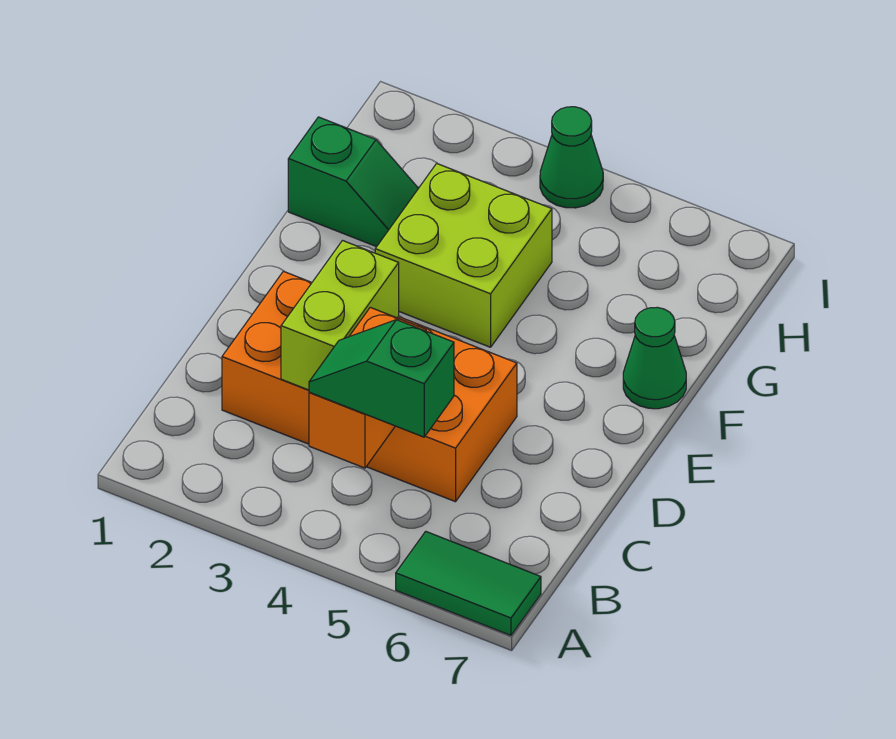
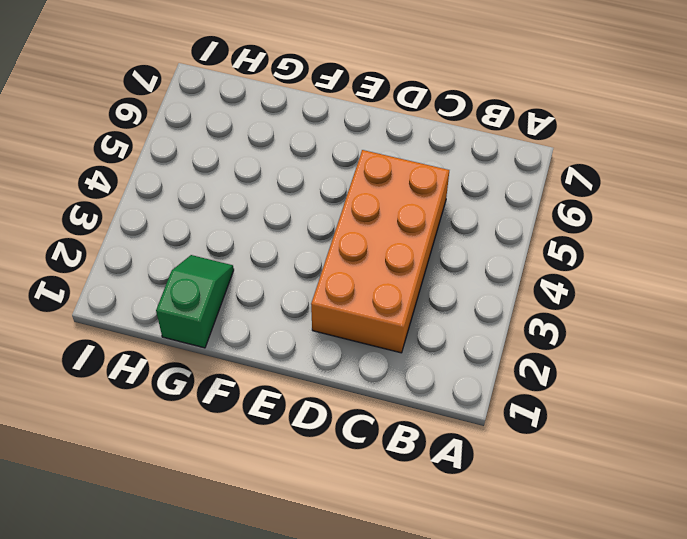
none -> green 1x2 tile [396,531,541,635]
none -> lime 2x2 brick [375,164,552,347]

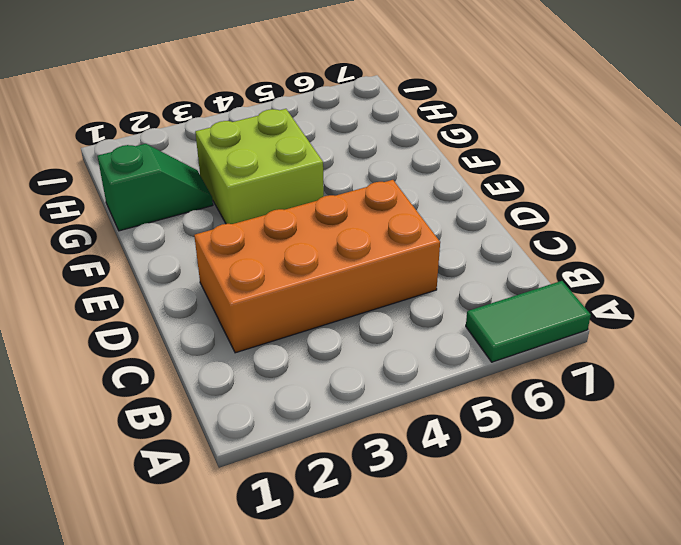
none -> green 1x1 cone [623,307,686,409]
none -> green 1x1 cone [540,107,603,208]

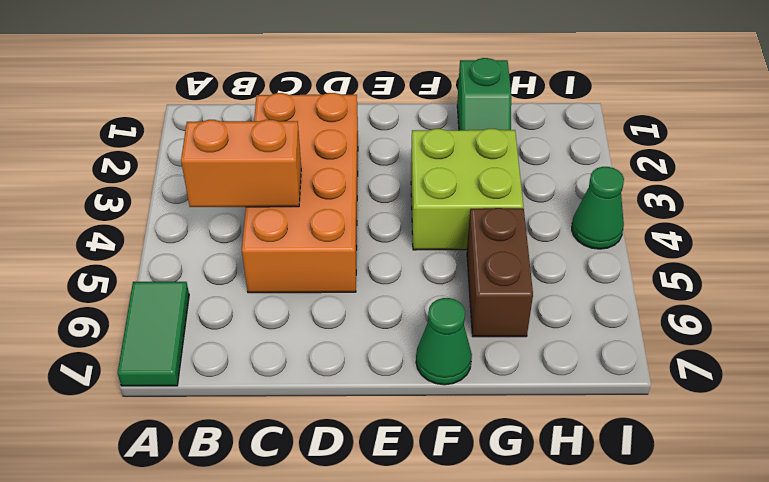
brown 1x2 brick [467,208,533,337] -> none
none -> lime 1x2 brick [281,241,399,390]
none -> green 1x2 slope [309,320,454,437]

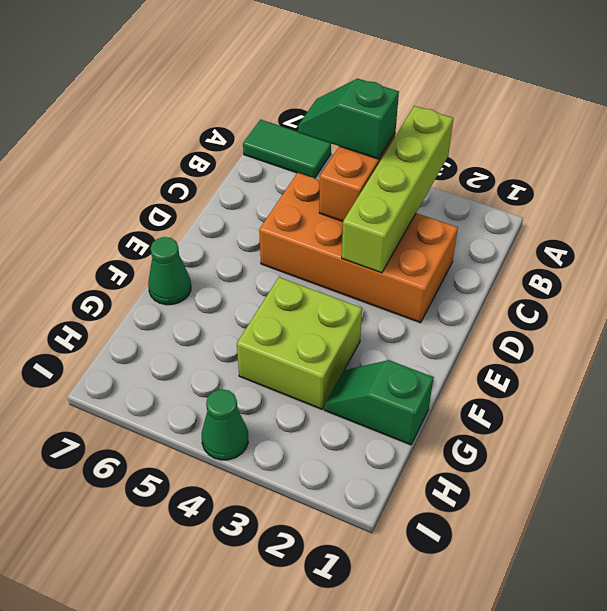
lime 1x4 brick [342,106,453,273] -> lime 1x2 brick [281,241,399,390]
green 1x2 slope [298,78,399,159] -> green 1x2 slope turned to [309,320,454,437]

